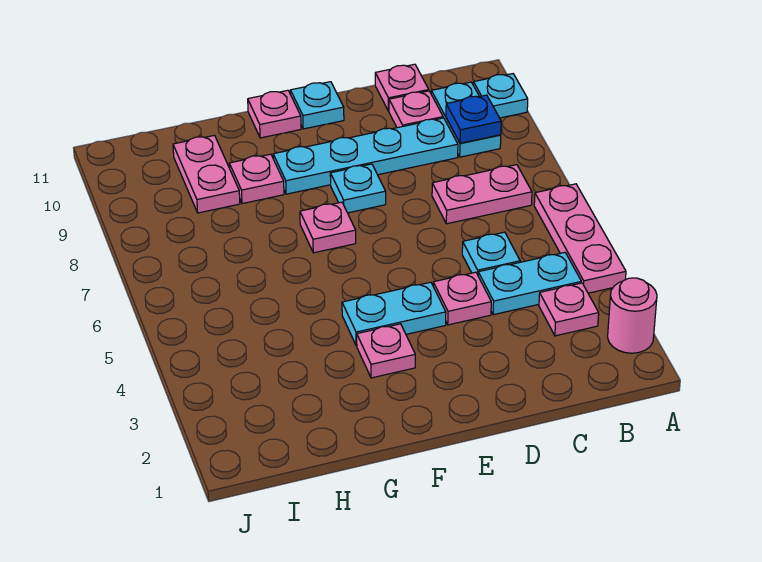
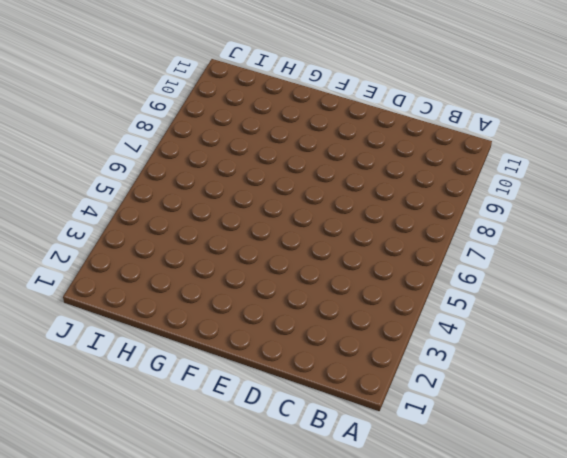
none -> pink 1x1 round brick [608,278,657,353]
none -> pink 1x3 plate [534,184,626,293]
none -> cyan 1x1 plate [473,74,528,118]

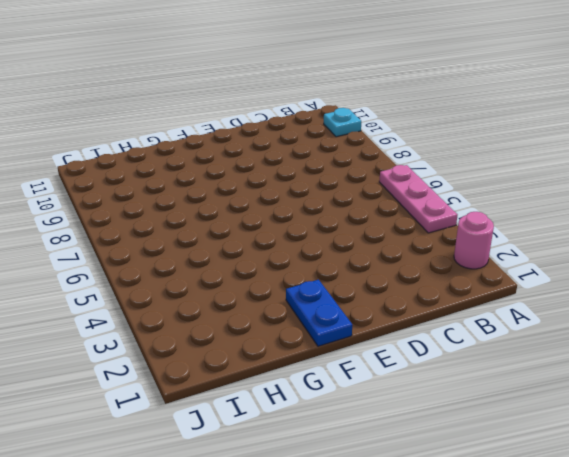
blue 1x2 plate [286,280,352,346] -> none
none -> pink 1x1 plate [539,283,599,336]
none -> cyan 1x2 plate [478,253,581,315]
none -> pink 1x2 plate [432,165,532,224]

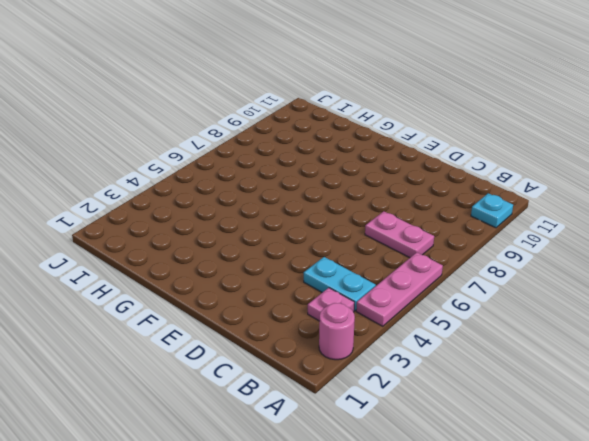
none -> cyan 1x2 plate [431,82,501,157]
none -> cyan 1x1 plate [462,232,520,275]
none -> cyan 1x4 plate [273,118,458,194]

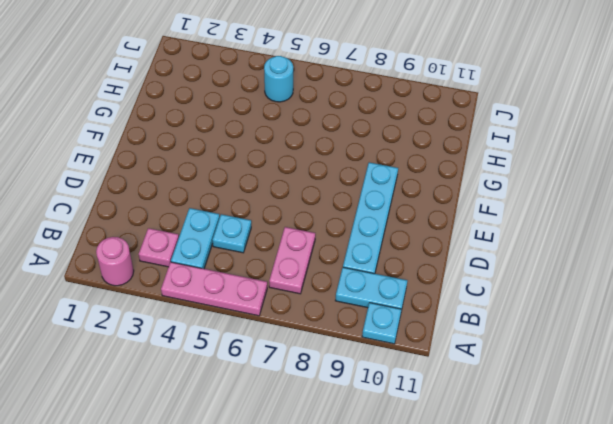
cyan 1x1 round brick [264,56,293,102] -> none
none -> pink 1x1 plate [389,91,443,128]
none -> pink 1x1 plate [375,64,429,111]
none -> pink 1x1 plate [433,272,491,325]

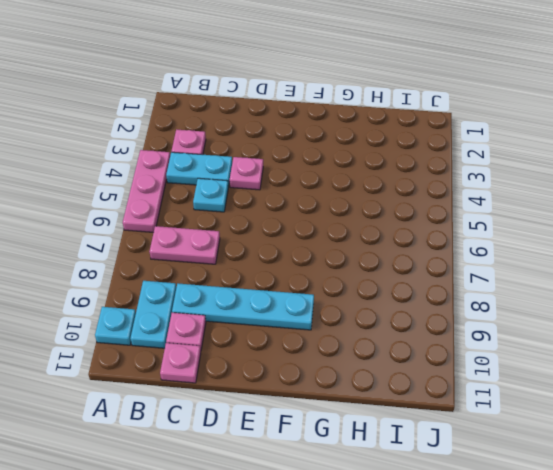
none -> pink 1x1 round brick [608,278,657,353]
none -> cyan 1x2 plate [342,282,446,346]
none -> cyan 1x1 plate [330,164,386,213]

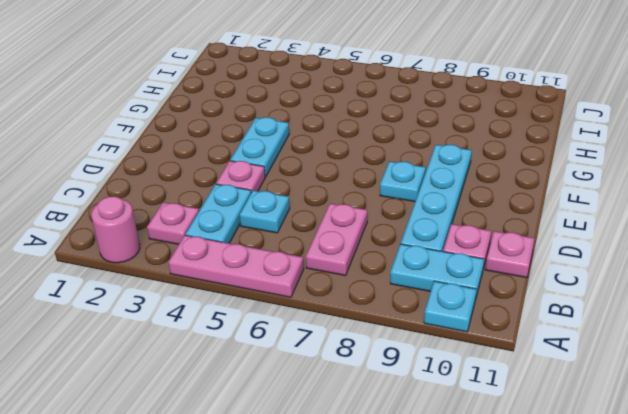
none -> cyan 1x1 plate [290,82,344,129]
none -> pink 1x1 plate [357,324,415,378]
none -> pink 1x1 plate [300,202,356,253]

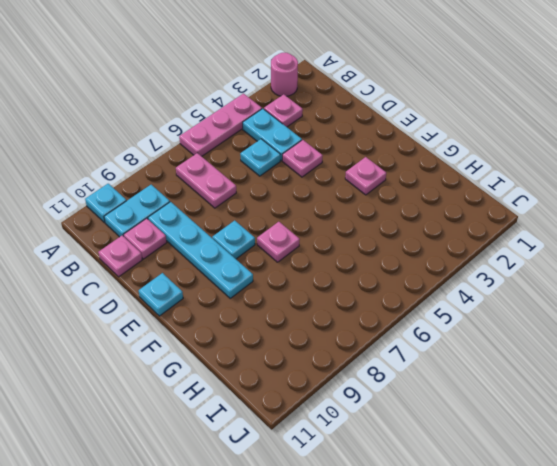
none -> cyan 1x2 plate [342,282,446,346]
none -> pink 1x1 plate [248,90,301,138]
none -> pink 1x1 plate [229,154,284,204]

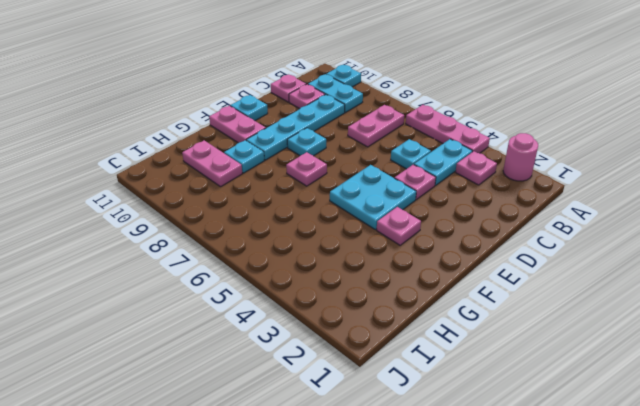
cyan 2x2 plate [330,165,416,230] -> cyan 1x2 plate [342,282,446,346]
pink 1x2 plate [209,106,266,143] -> pink 1x1 plate [248,90,301,138]
cyan 1x1 plate [224,140,264,173] -> pink 1x1 plate [229,154,284,204]
none -> blue 1x1 plate [446,95,501,143]

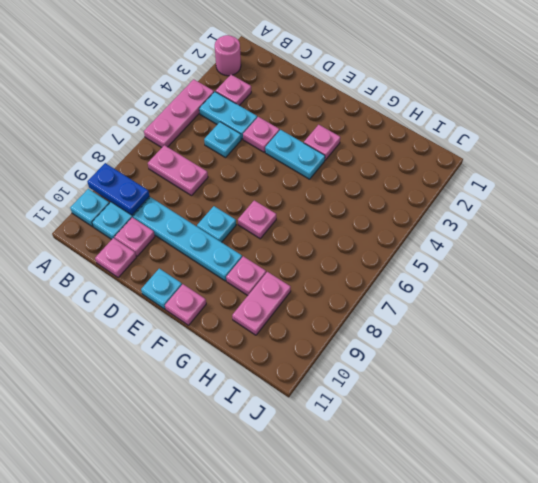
blue 1x2 plate [87,163,149,215] -> blue 1x1 plate [446,95,501,143]

